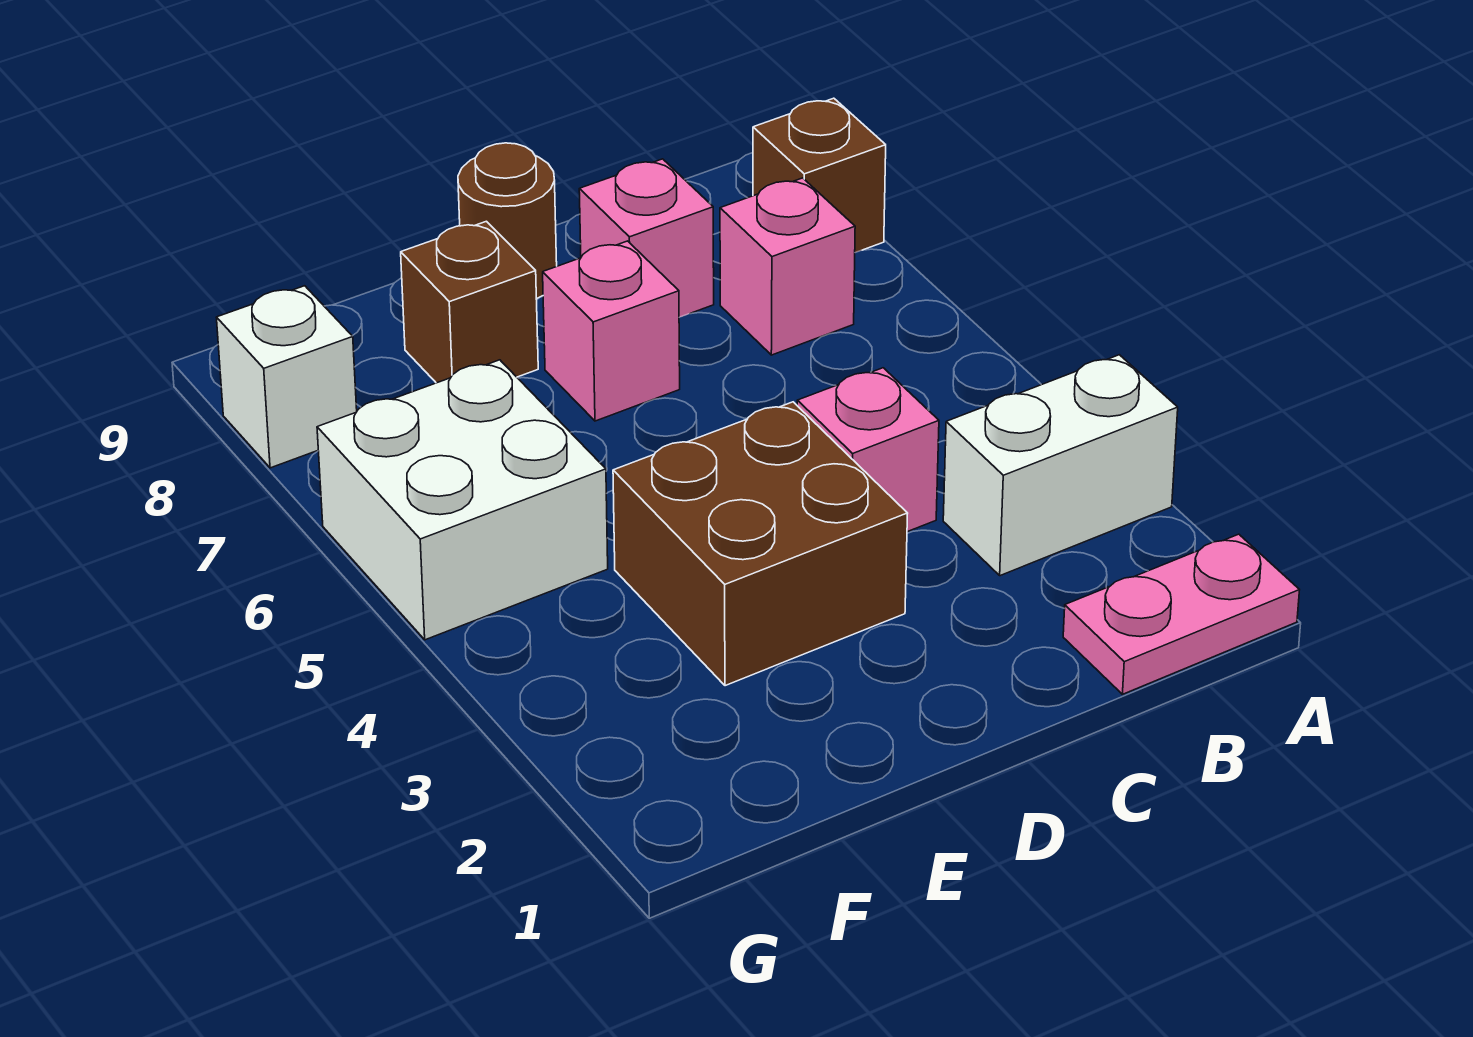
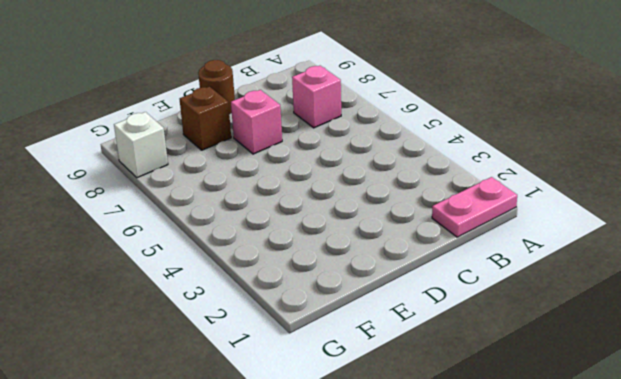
none -> white 1x2 brick [943,355,1178,576]
none -> brown 1x1 brick [753,98,886,253]
none -> pink 1x1 brick [797,368,939,532]

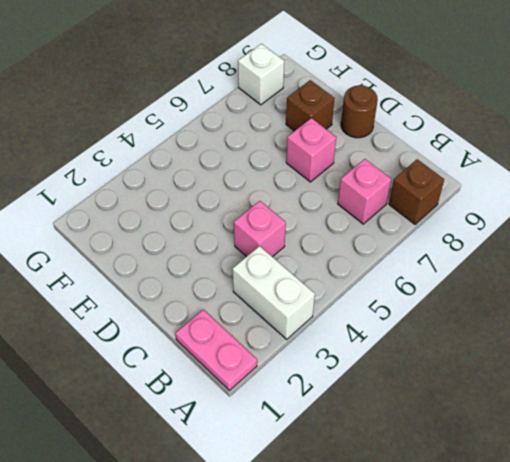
none -> pink 1x1 brick [579,159,714,317]
none -> brown 2x2 brick [613,402,908,686]
none -> white 2x2 brick [317,360,608,640]

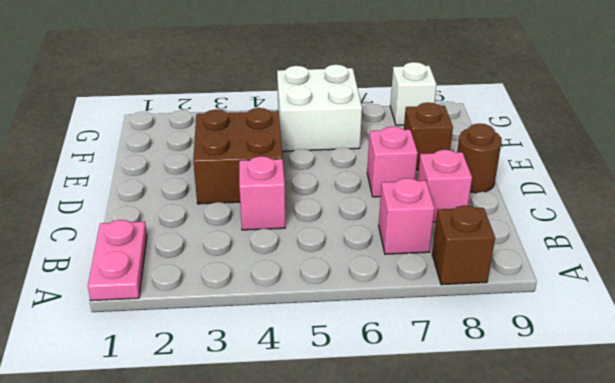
none -> white 1x2 brick [943,355,1178,576]

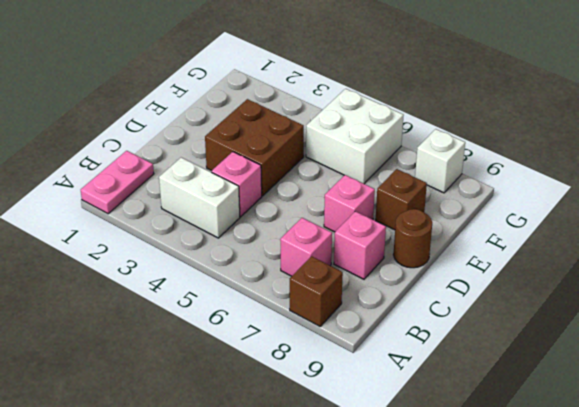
white 1x2 brick [159,157,240,238] -> white 1x2 brick turned to [943,355,1178,576]

